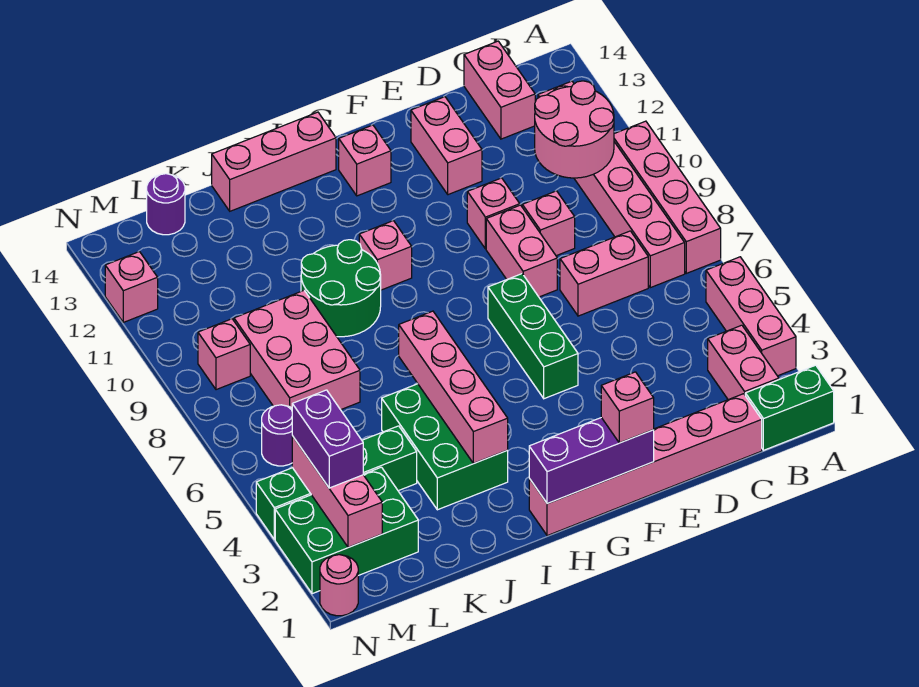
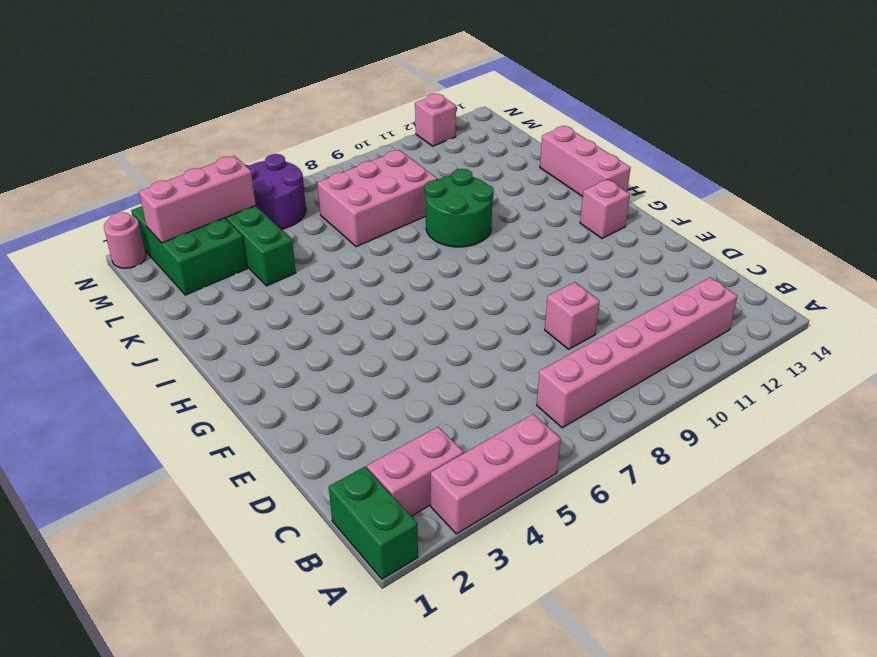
purple 2x2 round brick [245,154,306,229] -> purple 1x1 round brick [262,405,293,466]
none -> pink 1x4 brick [614,121,721,273]
none -> pink 1x6 brick [529,394,762,536]
none -> pink 1x2 brick [560,231,648,316]
none -> pink 1x2 brick [464,41,535,139]

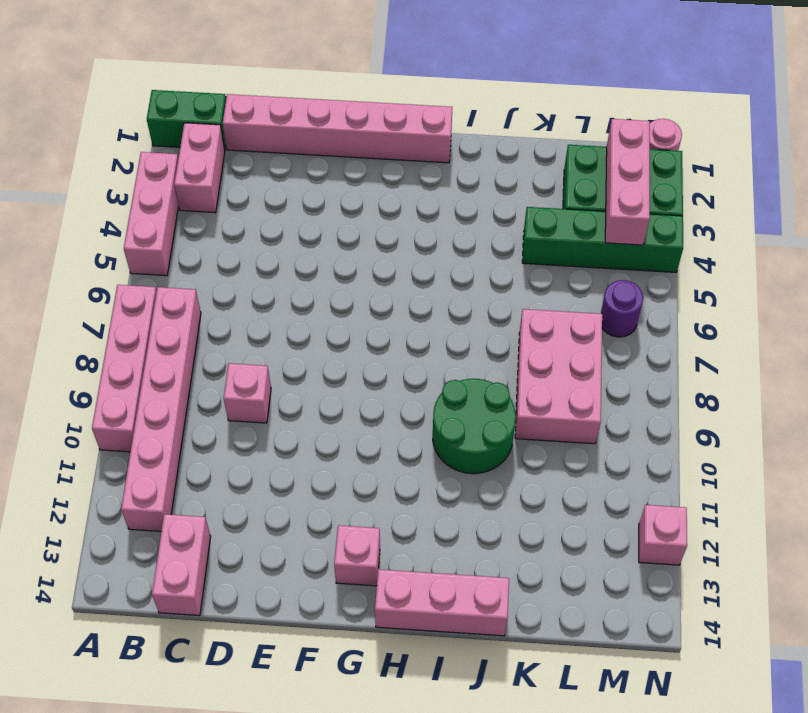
none -> pink 1x2 brick [560,231,648,316]
none -> pink 1x2 brick [486,205,557,297]
none -> pink 1x1 brick [467,178,520,249]
none -> pink 1x2 brick [411,97,482,195]

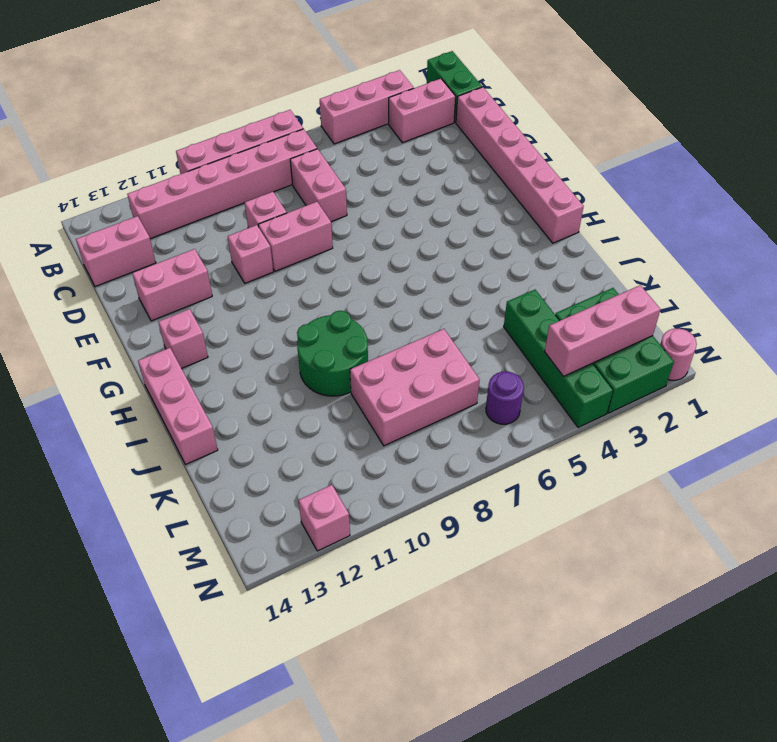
none -> green 1x3 brick [488,274,578,399]
none -> pink 1x1 brick [359,221,412,290]
none -> green 2x3 brick [382,384,508,510]
none -> purple 1x1 round brick [147,174,185,235]

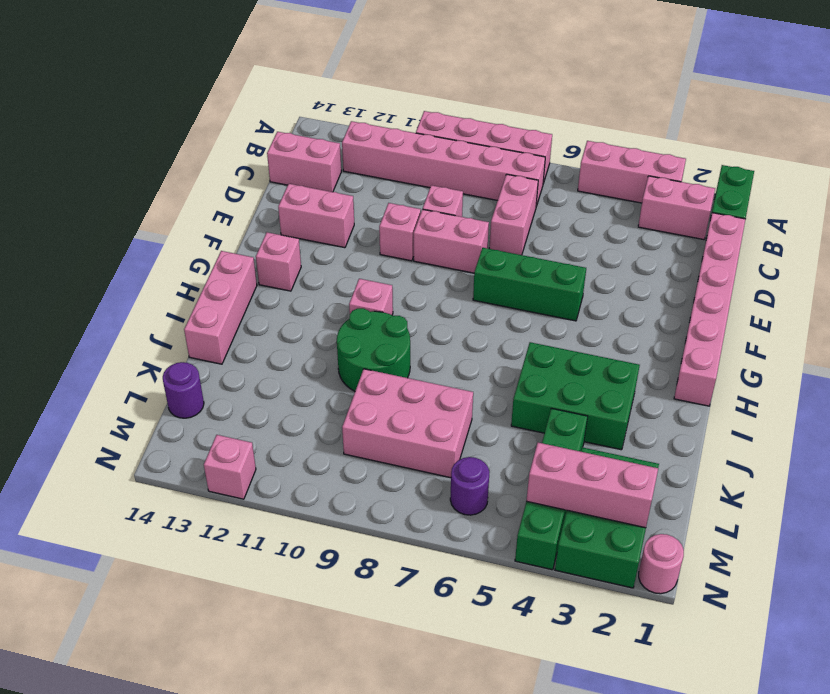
none -> pink 1x1 brick [198,319,250,390]
none -> pink 2x2 round brick [535,81,614,178]
none -> purple 1x3 brick [529,418,654,504]
none -> pink 1x4 brick [399,311,508,464]

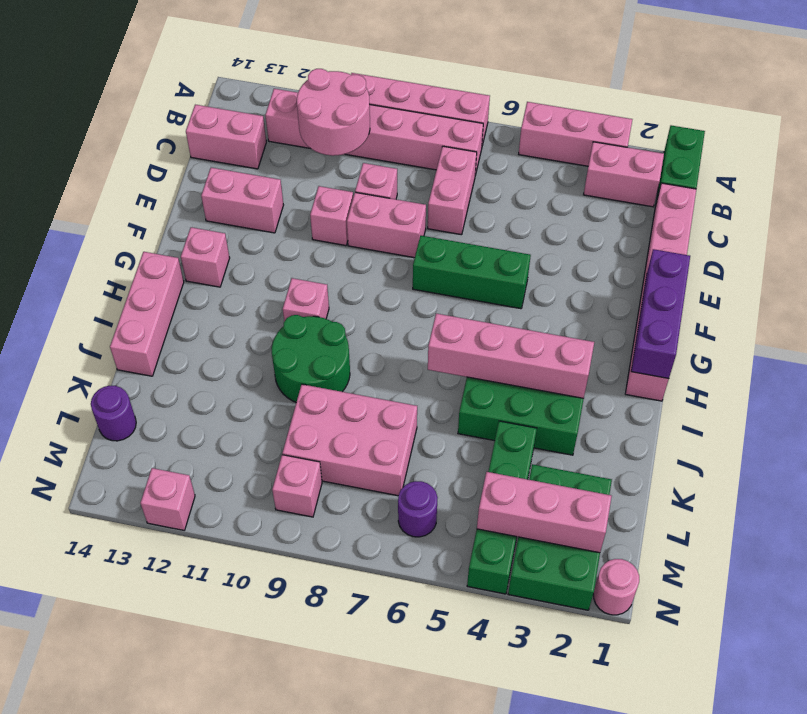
none -> pink 1x1 brick [601,372,654,443]
none -> purple 1x2 brick [292,390,363,488]

